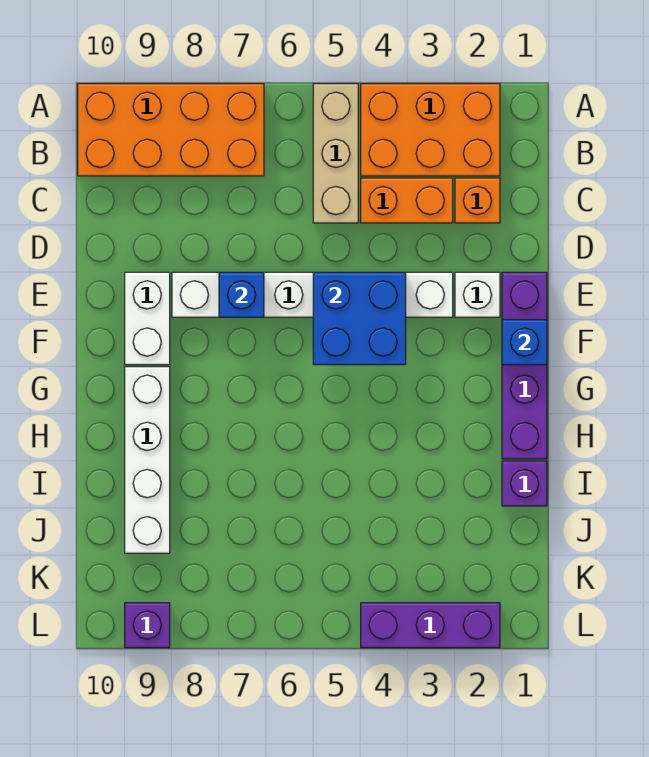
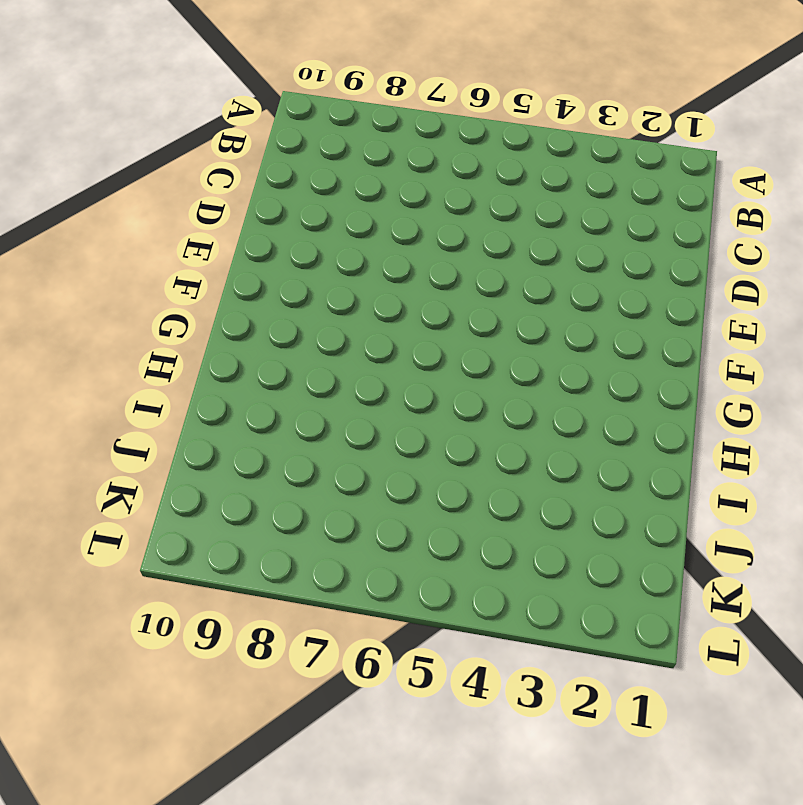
none -> orange 2x3 brick [361,84,500,176]
none -> tan 1x3 brick [313,84,358,223]
none -> orange 2x4 brick [78,84,264,176]

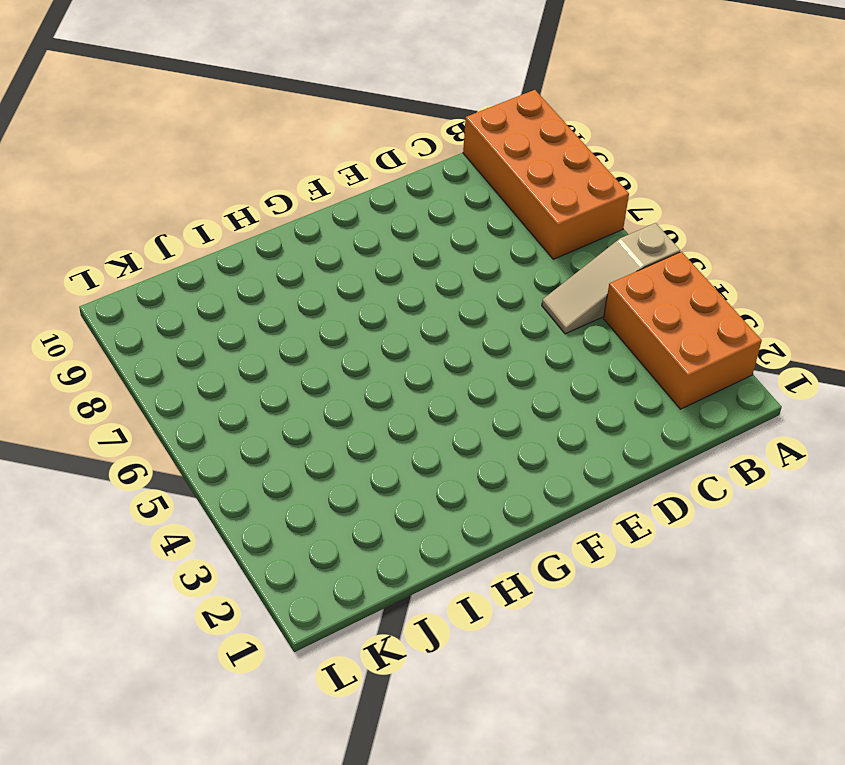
tan 1x3 slope [542,223,680,334] -> tan 1x3 brick [313,84,358,223]
none -> orange 1x1 brick [455,178,500,223]
none -> orange 1x2 brick [361,178,453,223]
none -> purple 1x4 brick [502,272,547,459]

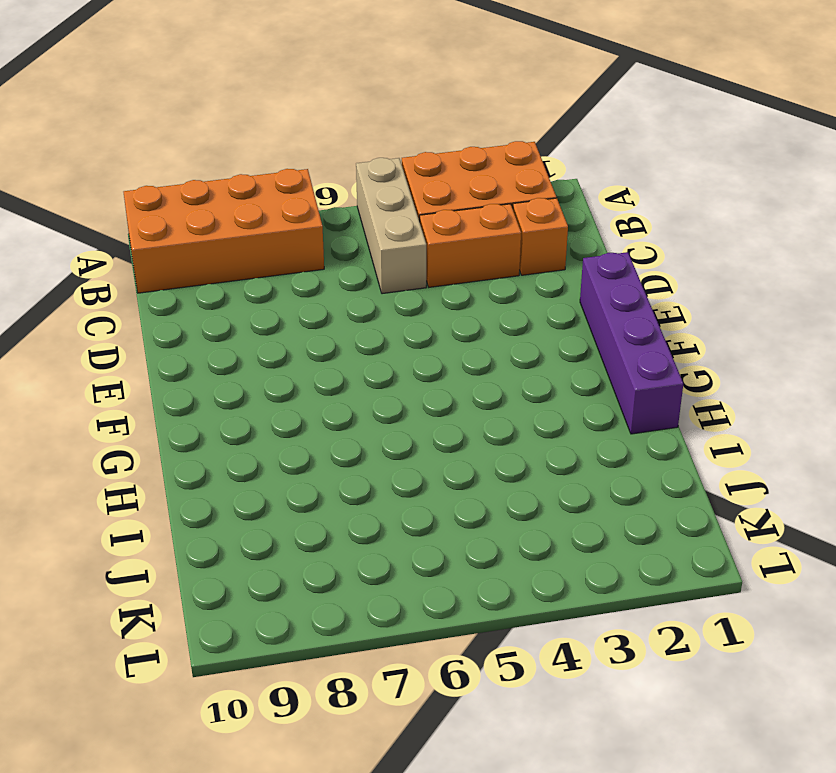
none -> white 1x1 brick [455,272,500,317]
none -> white 1x6 brick [172,272,453,317]
none -> white 1x2 brick [125,272,170,365]

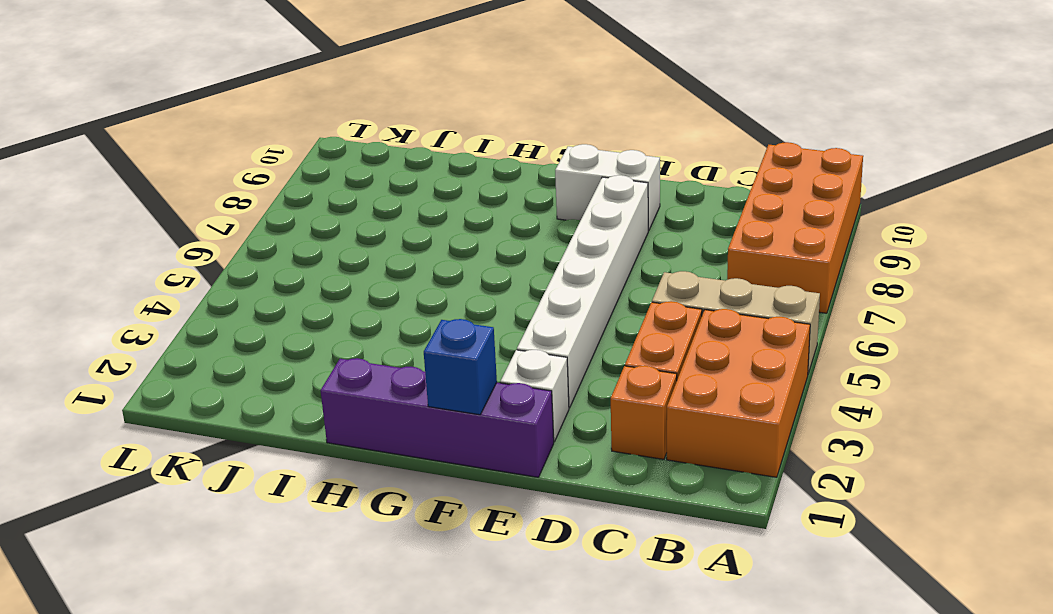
none -> white 1x4 brick [125,367,170,553]
none -> purple 1x1 brick [502,461,547,506]
none -> purple 1x3 brick [361,603,500,648]

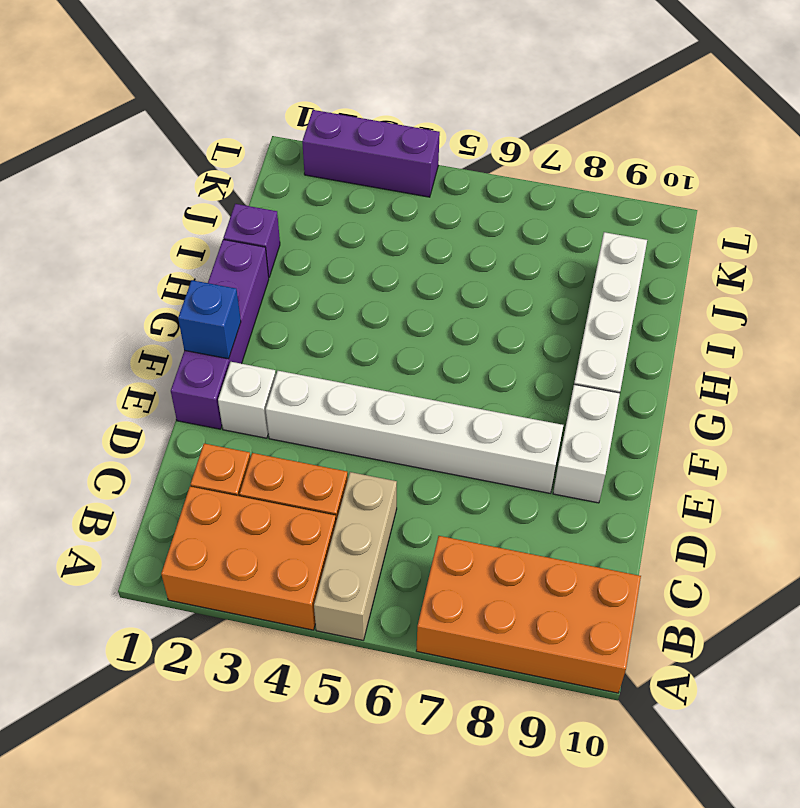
none -> purple 1x1 brick [125,603,170,648]
none -> blue 2x2 brick [313,272,406,365]
none -> blue 1x1 brick [219,272,264,317]

